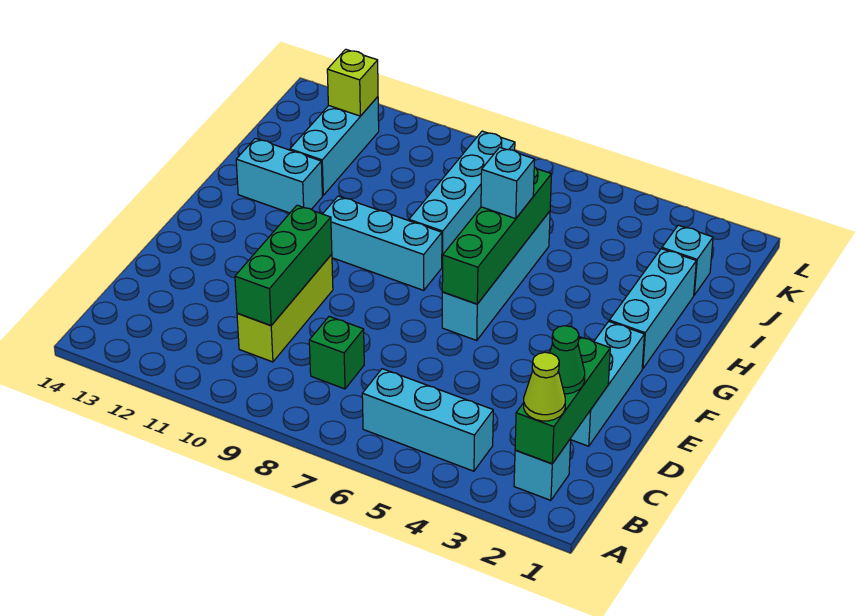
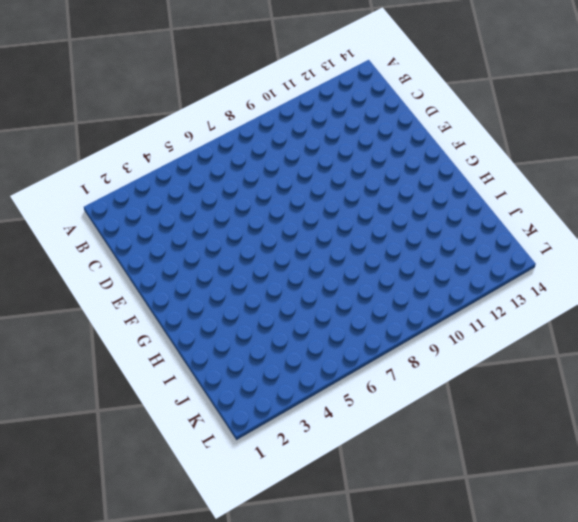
none -> cyan 1x1 brick [514,439,571,500]
none -> cyan 1x3 brick [362,369,493,471]
none -> green 1x1 brick [309,316,364,389]

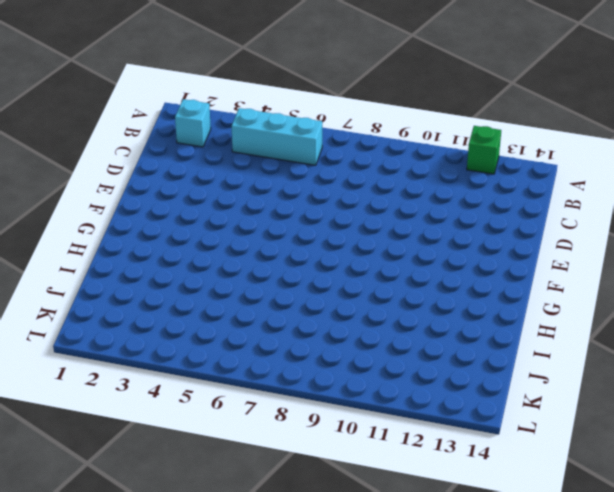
green 1x1 brick [467,126,501,174] -> green 1x1 brick moved to [309,316,364,389]
none -> lime 1x3 brick [237,254,333,362]
none -> cyan 1x3 brick [570,321,644,446]
none -> cyan 1x4 brick [442,211,550,340]

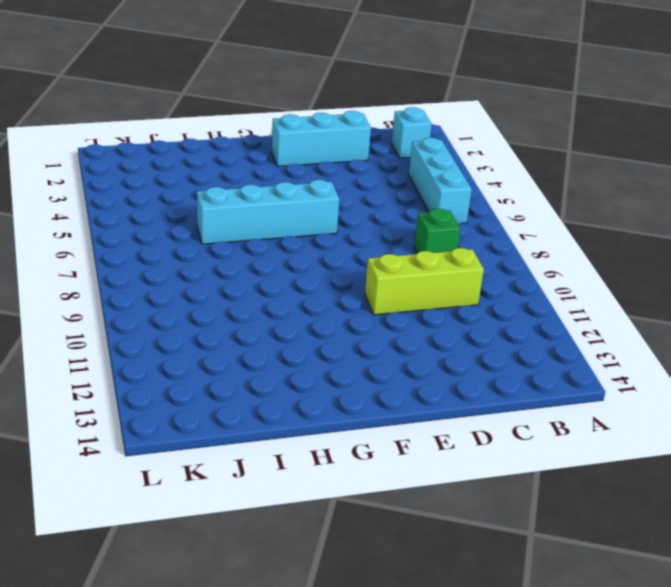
none -> cyan 1x3 brick [609,249,696,369]
none -> cyan 1x3 brick [323,196,442,290]
none -> cyan 1x4 brick [409,131,515,267]

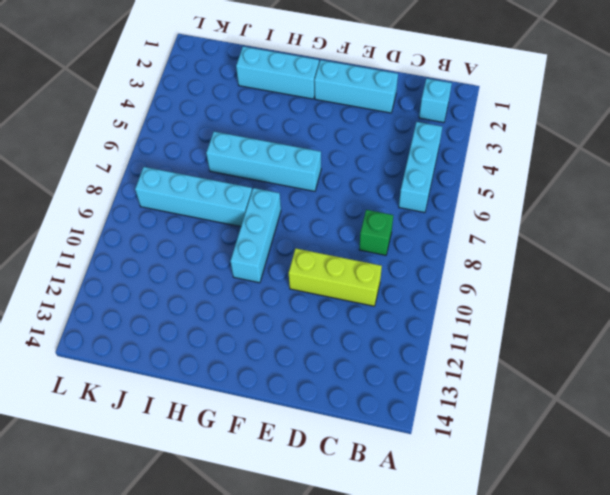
none -> cyan 1x2 brick [236,138,322,213]
none -> cyan 1x3 brick [290,97,379,195]
none -> cyan 1x1 brick [662,225,713,295]

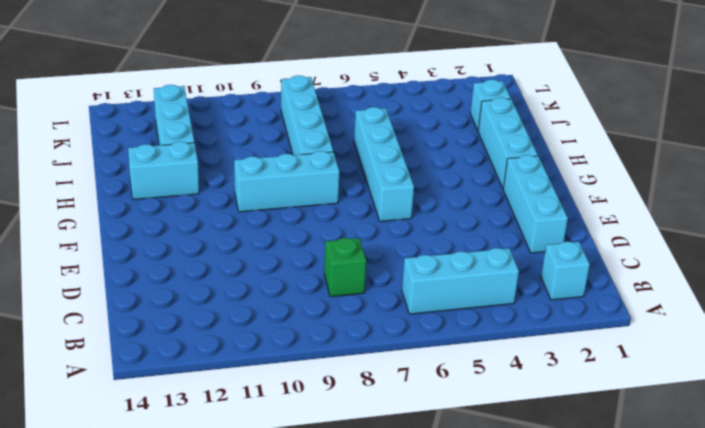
none -> lime 1x3 brick [237,254,333,362]
none -> green 1x3 brick [515,337,610,464]
none -> green 1x3 brick [235,205,332,326]

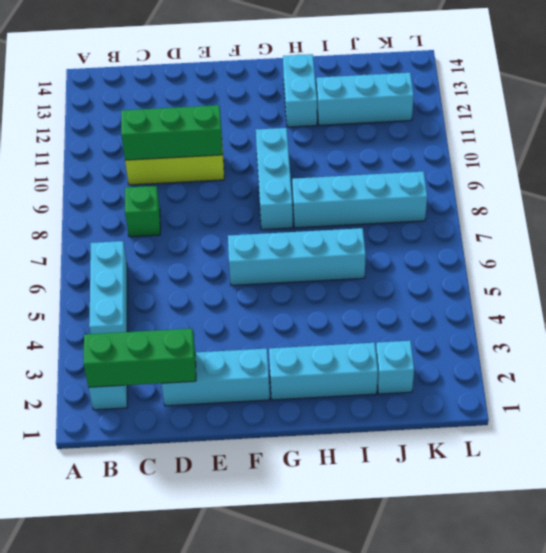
none -> green 1x4 brick [442,167,551,304]
none -> lime 1x1 brick [327,49,378,116]
none -> lime 1x1 cone [524,352,565,421]

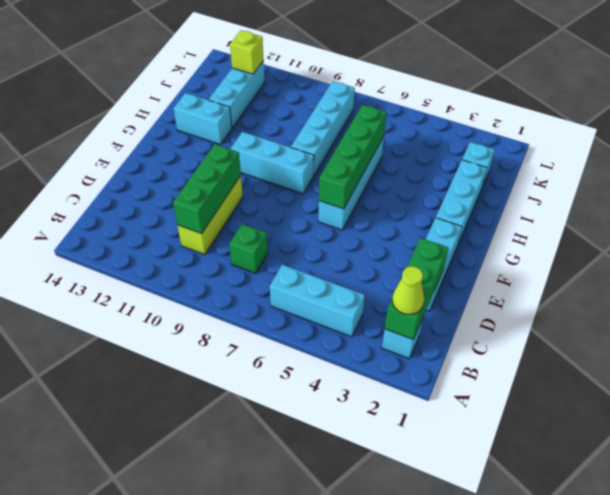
none -> green 1x1 cone [550,326,585,394]
none -> cyan 1x1 brick [481,147,535,219]

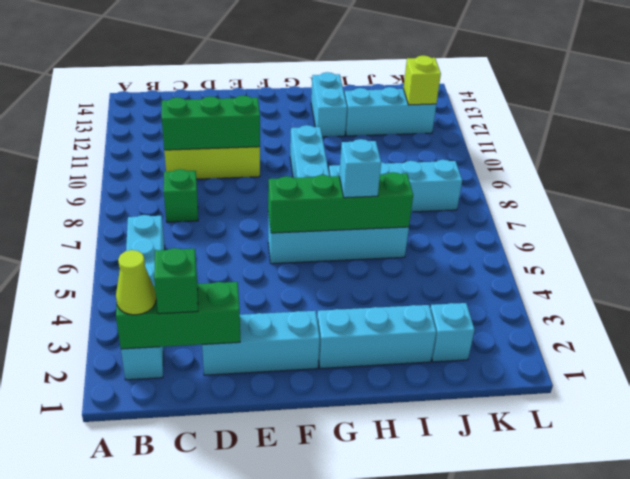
green 1x1 brick [154,248,198,314] -> green 1x1 cone [550,326,585,394]

